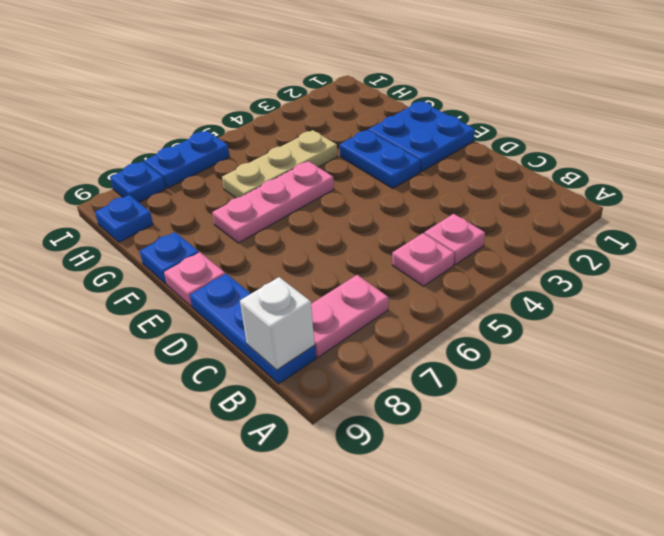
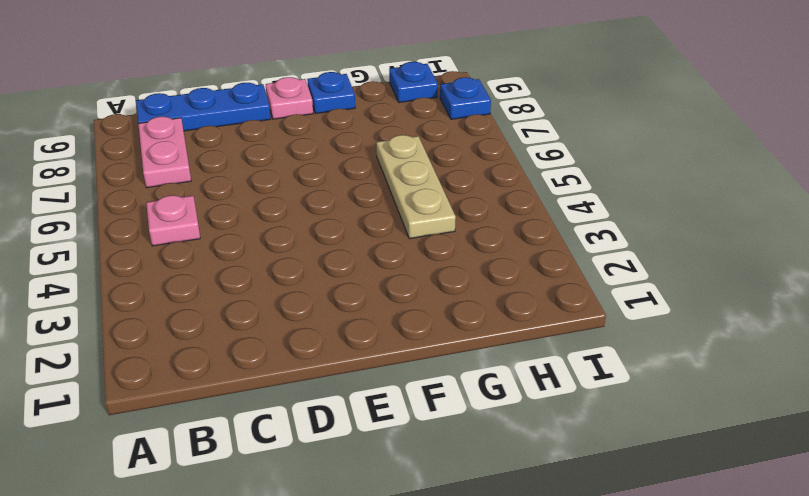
none -> pink 1x1 plate [424,214,485,265]
none -> blue 2x2 plate [368,101,475,172]
none -> blue 1x2 plate [340,130,420,188]

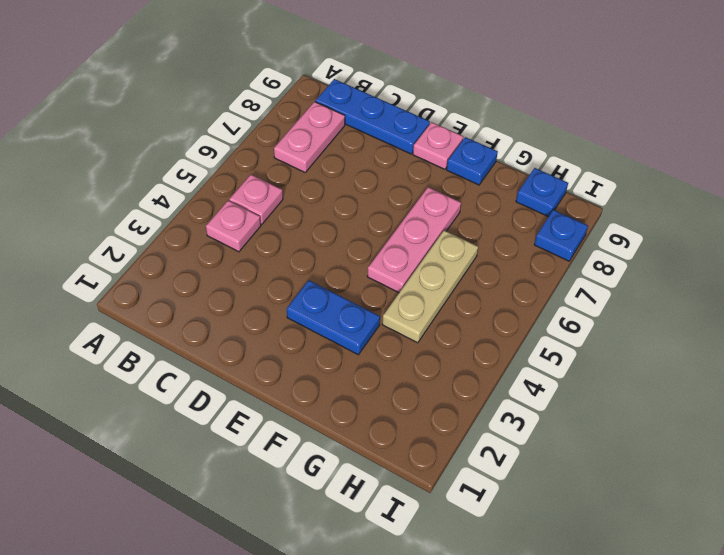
none -> blue 2x2 plate [368,101,475,172]
none -> blue 1x2 plate [144,131,230,188]
none -> white 1x1 brick [240,277,315,370]

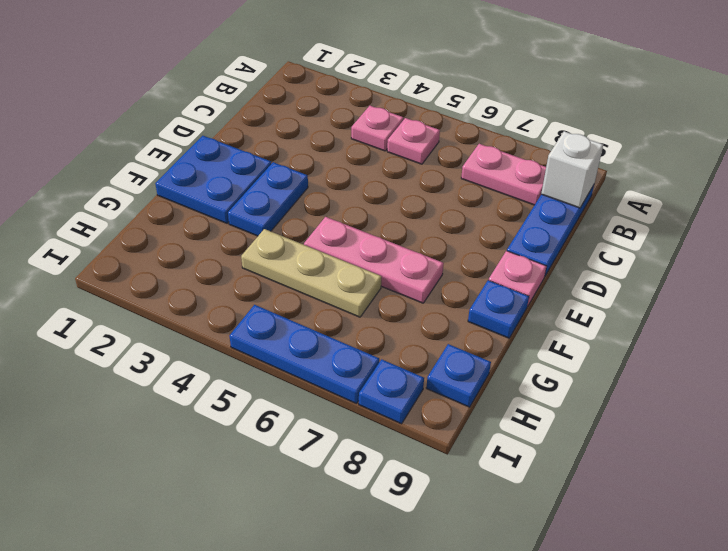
blue 1x3 plate [230,305,379,404] -> blue 1x2 plate [144,131,230,188]

